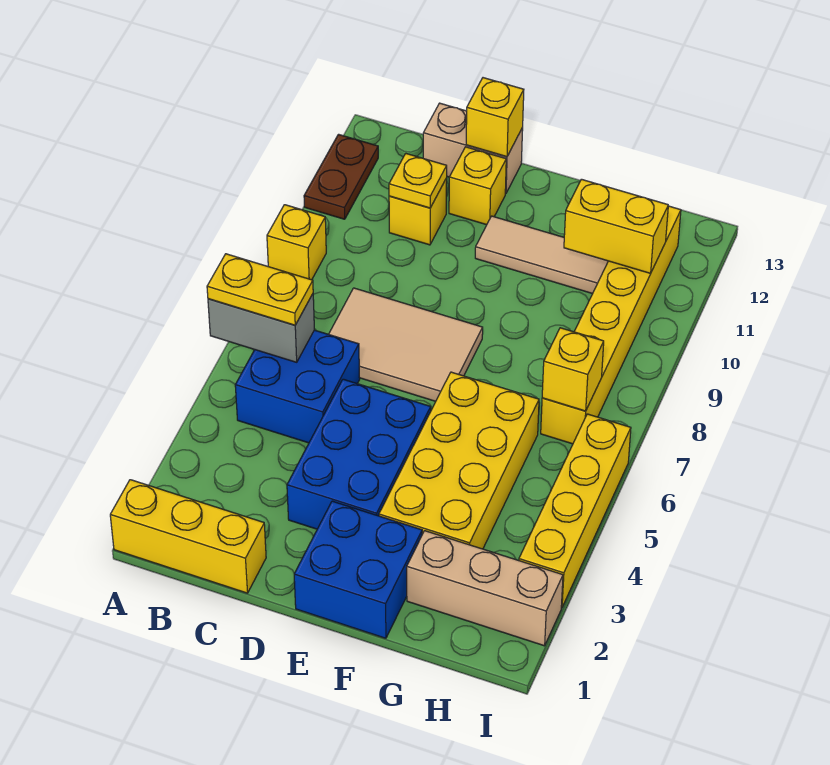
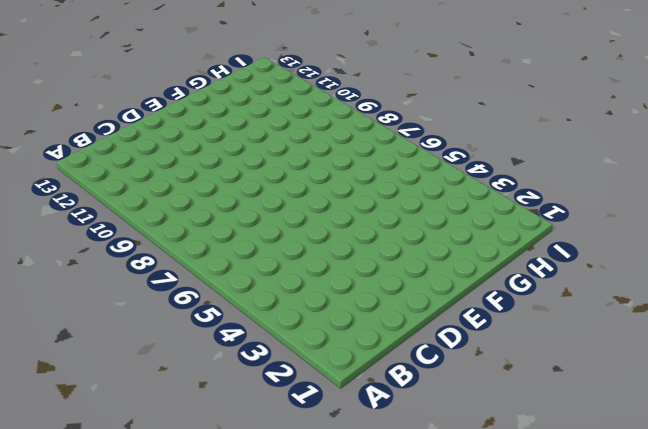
none -> yellow 1x3 brick [110,480,266,593]
none -> yellow 1x1 brick [267,205,326,280]
none -> brown 1x2 plate [304,134,378,219]

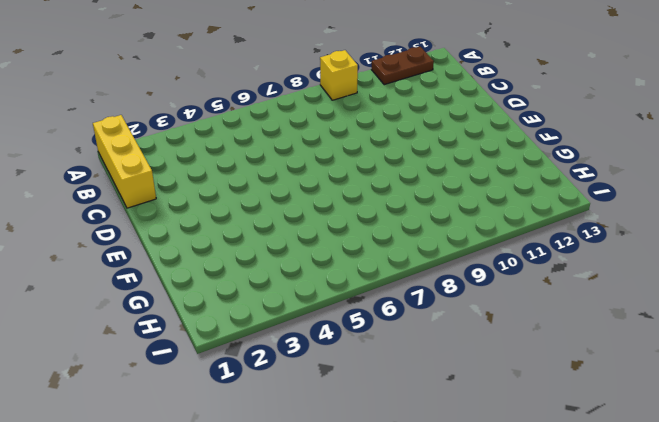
none -> blue 2x2 brick [235,330,360,443]
none -> tan 2x3 tile [329,288,483,401]
none -> yellow 1x1 brick [389,178,447,245]

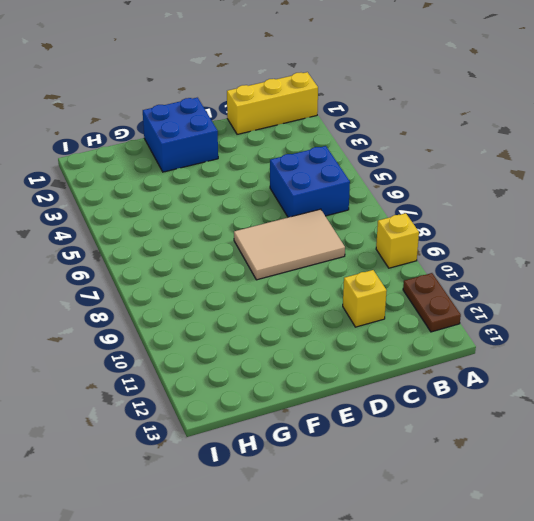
none -> tan 1x2 brick [423,103,523,194]
none -> blue 2x3 brick [287,379,431,529]
none -> yellow 1x1 brick [449,147,506,225]

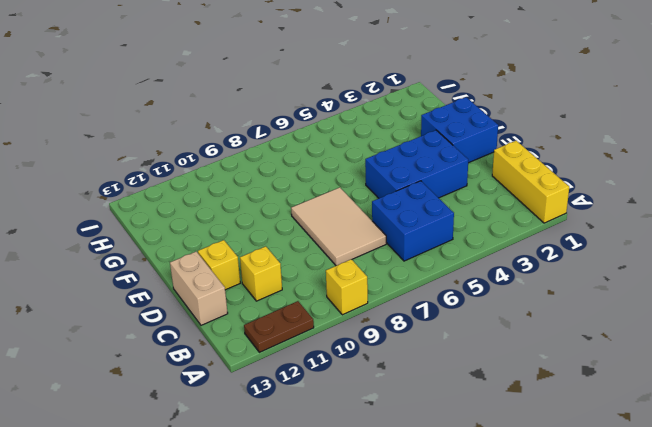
none -> tan 1x3 tile [475,216,608,294]
none -> yellow 2x4 brick [379,372,539,549]
none -> tan 1x3 brick [407,531,563,646]

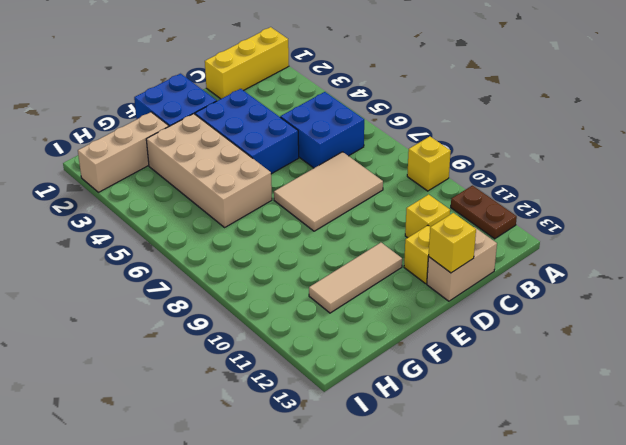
tan 2x4 brick [146,114,272,227] -> yellow 2x4 brick [379,372,539,549]
none -> yellow 1x6 brick [541,206,681,444]
none -> yellow 1x4 brick [519,414,631,608]
none -> grey 1x2 brick [208,294,314,362]

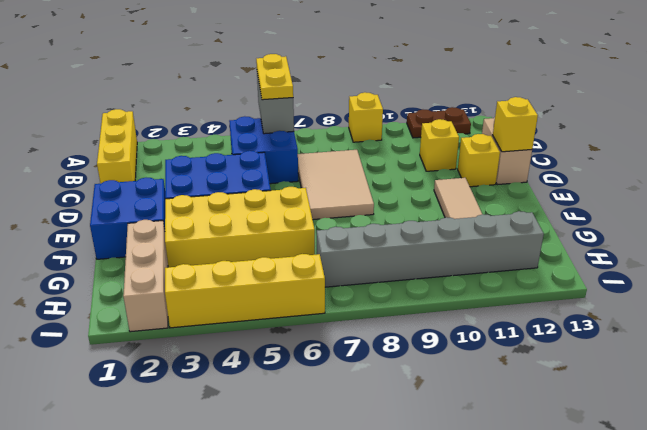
grey 1x6 brick [317,211,544,287] -> yellow 1x6 brick [541,206,681,444]
none -> yellow 1x1 plate [389,154,447,208]
none -> yellow 1x2 brick [564,179,668,273]
none -> yellow 1x1 brick [542,328,604,411]

